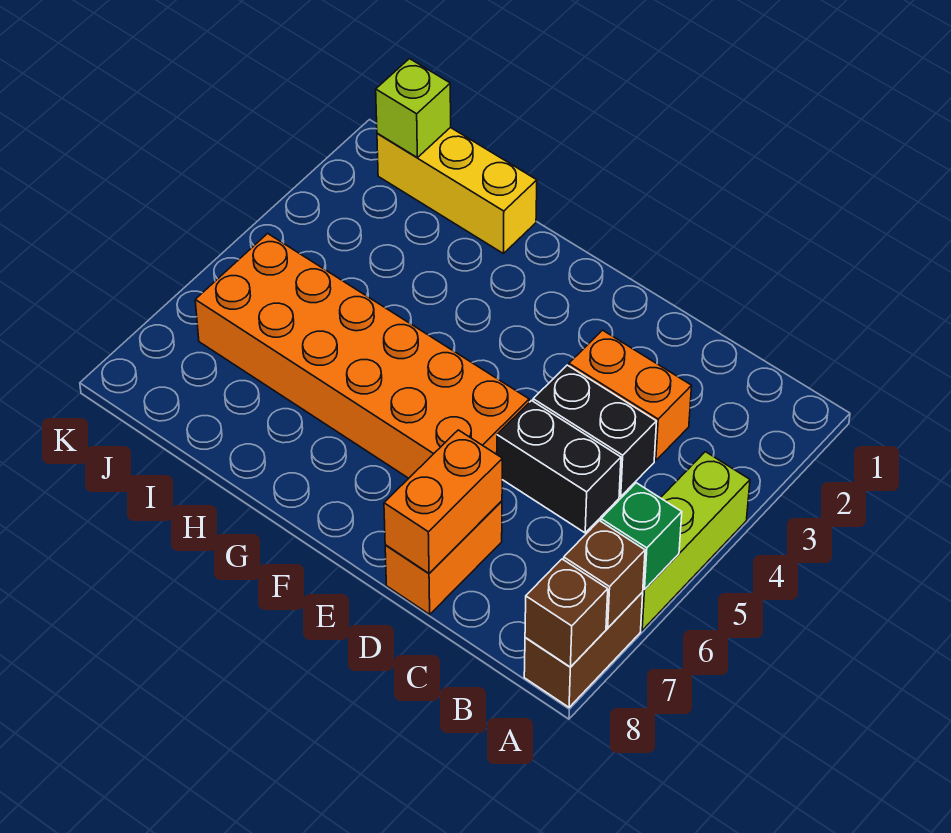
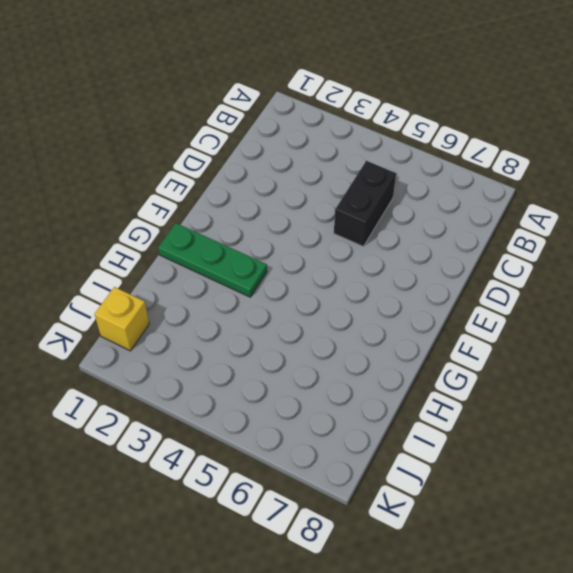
green 1x3 plate [158,223,267,297] -> none
yellow 1x1 brick [95,287,149,351] -> yellow 1x3 brick [377,127,537,253]
none -> lime 1x3 brick [641,452,750,630]
none -> brown 1x2 brick [524,592,643,707]
none -> orange 1x2 brick [569,330,692,461]

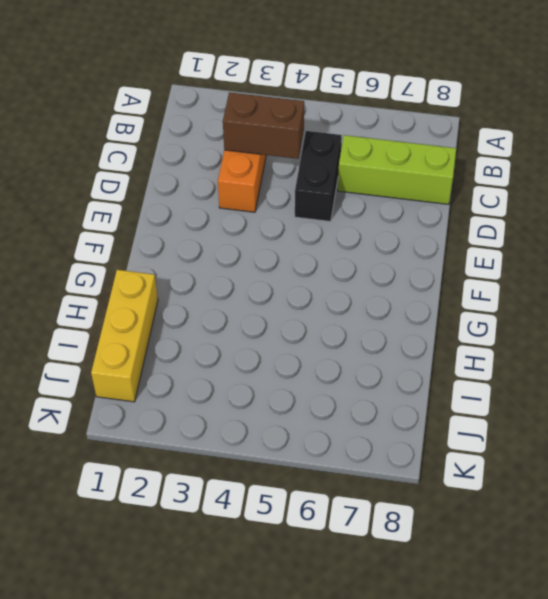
brown 1x2 brick [223,92,304,159] -> brown 1x2 brick moved to [524,592,643,707]
lime 1x3 brick [338,135,456,204] -> lime 1x3 brick moved to [641,452,750,630]
none -> black 1x2 brick [533,365,657,496]
none -> orange 1x2 brick [385,501,502,614]
none -> orange 2x6 brick [195,233,529,478]

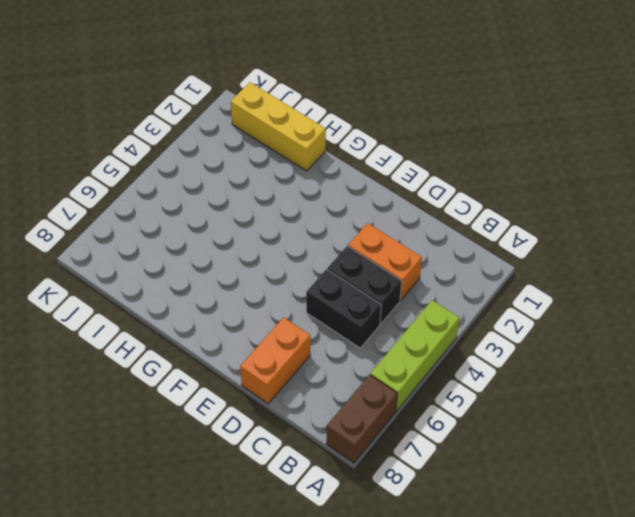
none -> orange 2x6 brick [195,233,529,478]
none -> green 1x1 brick [601,483,682,589]
none -> brown 1x1 brick [564,521,645,628]

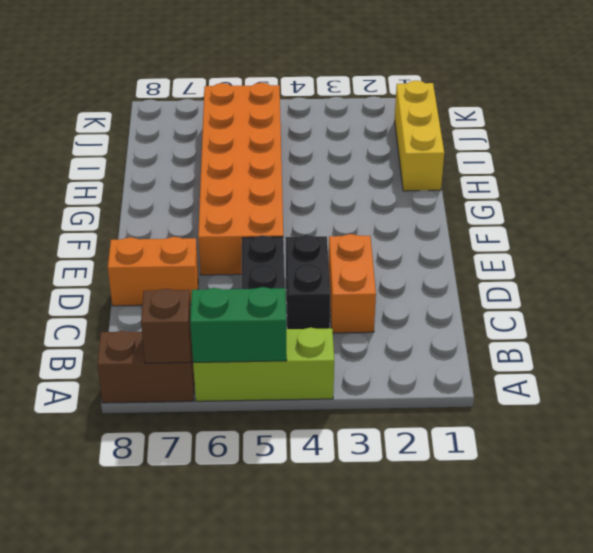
green 1x2 brick [190,287,287,362] -> green 1x1 brick [601,483,682,589]
none -> brown 1x1 brick [525,559,608,667]
none -> orange 1x2 brick [384,430,502,573]
none -> lime 1x1 brick [376,59,451,158]

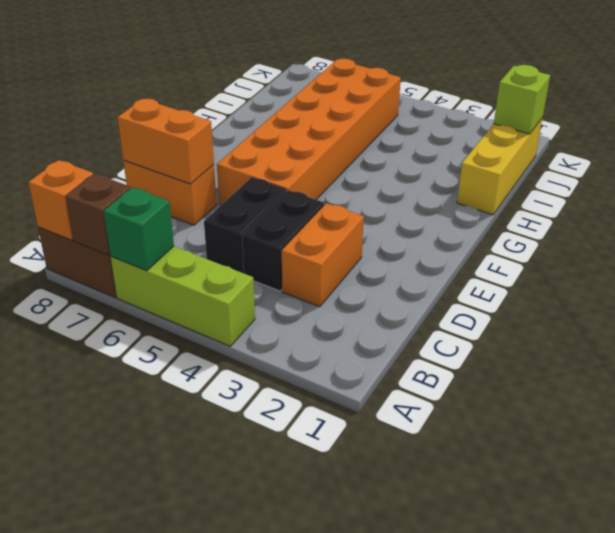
orange 1x1 brick [29,160,93,240] -> brown 1x1 brick [525,559,608,667]

